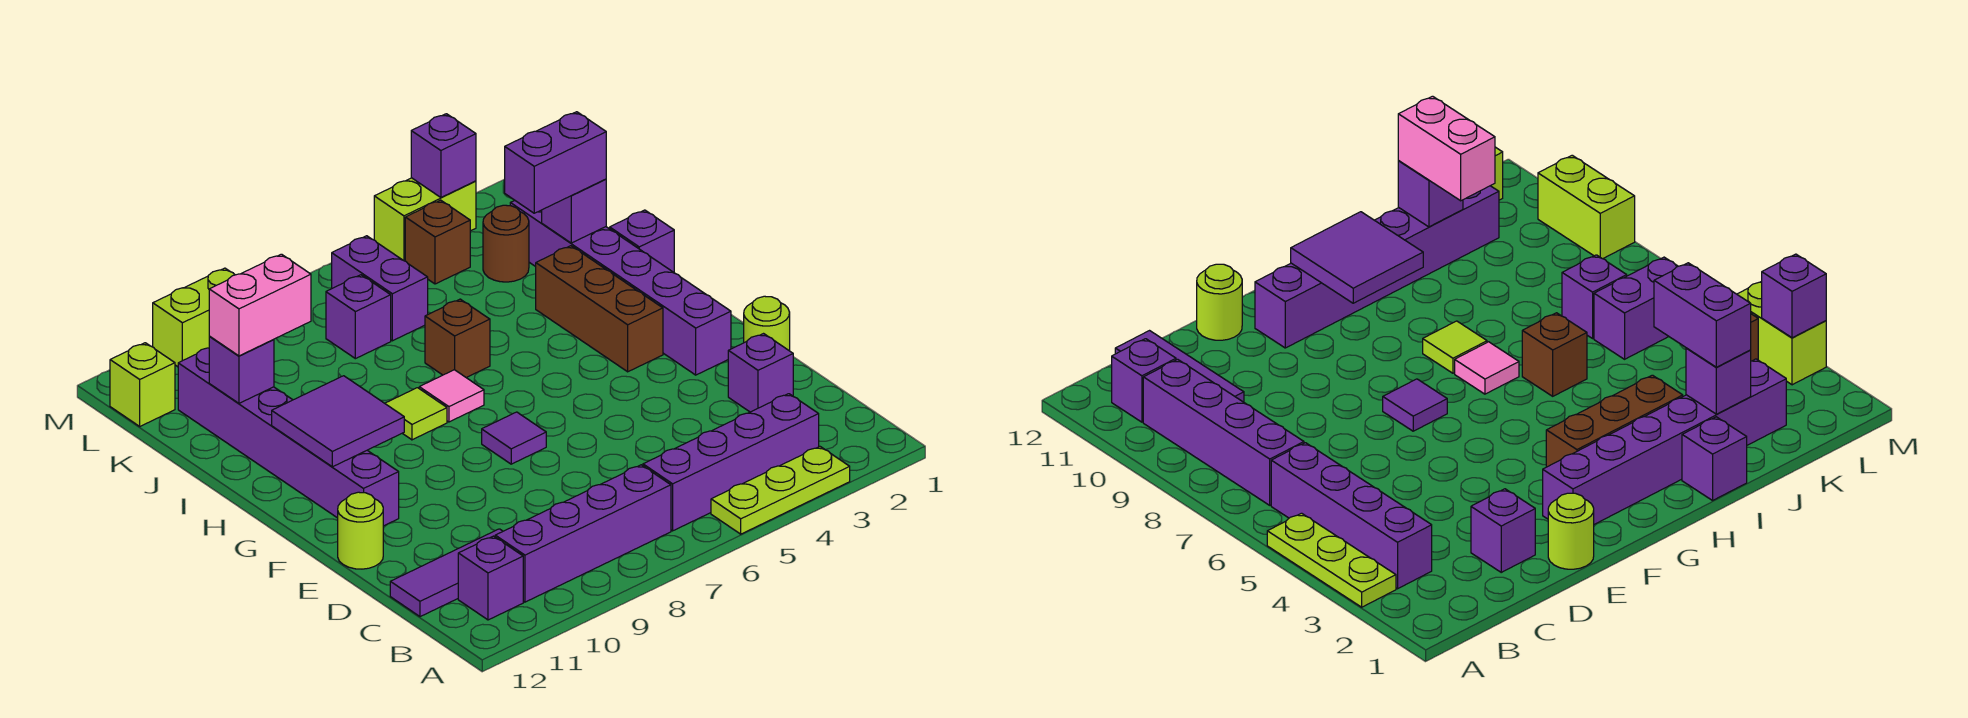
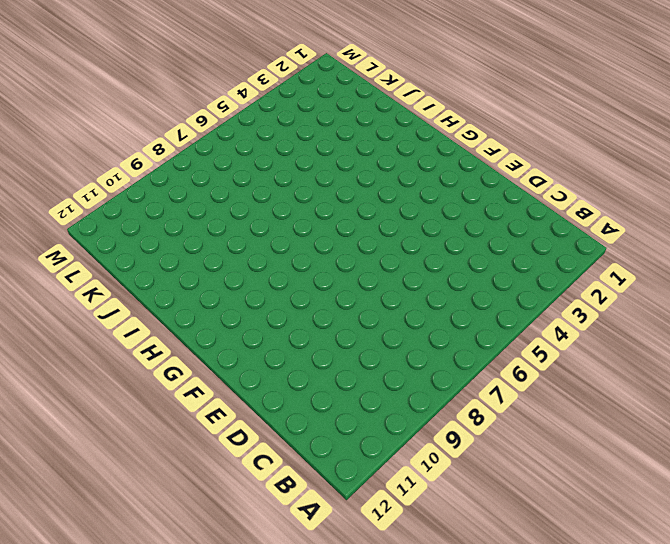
none -> lime 1x3 plate [711,447,850,534]
none -> purple 1x4 brick [643,394,819,531]
none -> purple 1x4 brick [495,465,671,602]

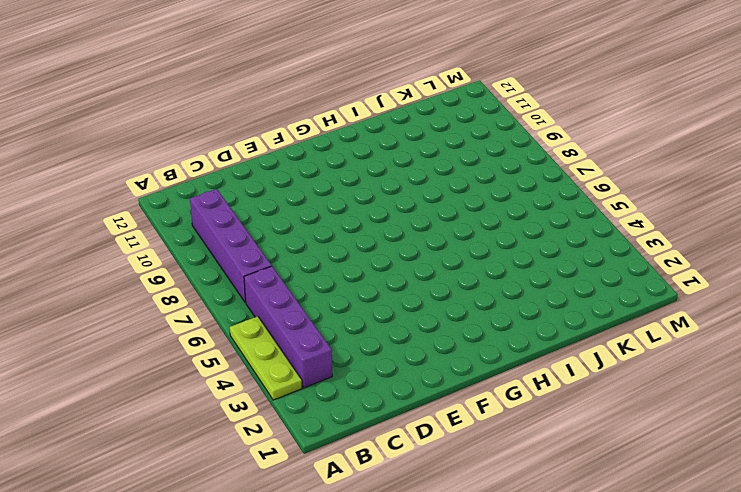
none -> purple 1x1 brick [458,536,523,620]
none -> purple 1x3 tile [390,529,503,617]
none -> purple 1x1 brick [728,334,793,412]

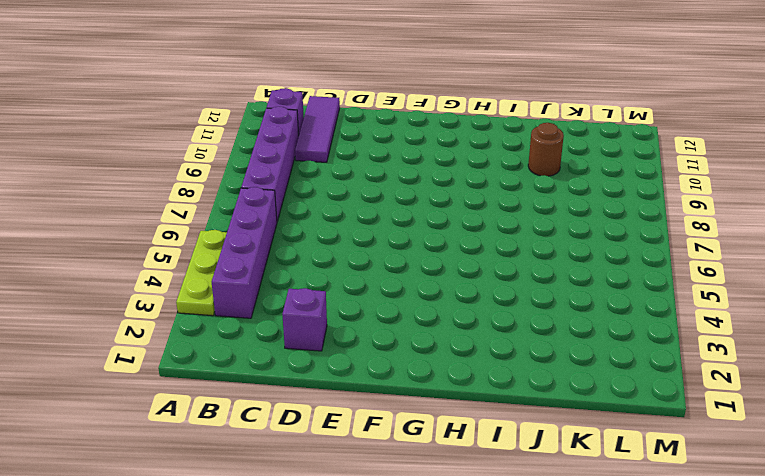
brown 1x1 round brick [528,123,564,176] -> brown 1x1 round brick moved to [483,205,529,282]
none -> lime 1x1 round brick [744,296,790,351]
none -> lime 1x1 round brick [338,492,383,569]
none -> purple 1x6 brick [510,201,731,375]

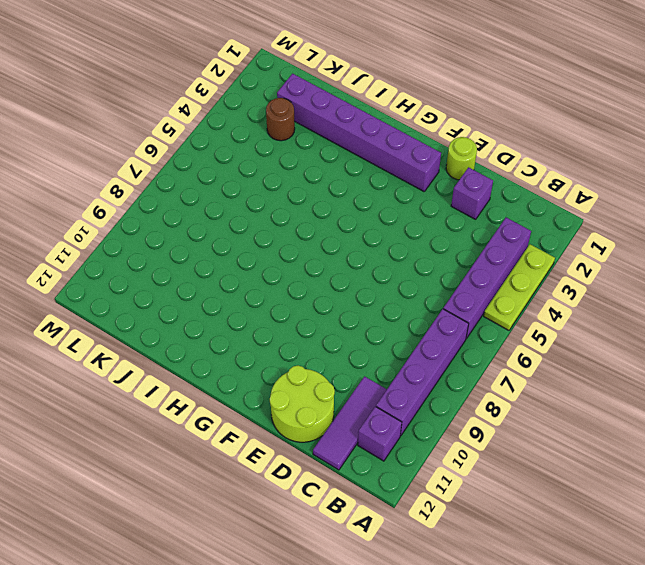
lime 2x2 round brick [270,366,335,442] -> lime 1x1 round brick [338,492,383,569]
none -> purple 1x1 tile [482,412,546,464]
none -> purple 1x6 brick [178,348,399,526]
none -> brown 1x3 brick [536,246,663,372]

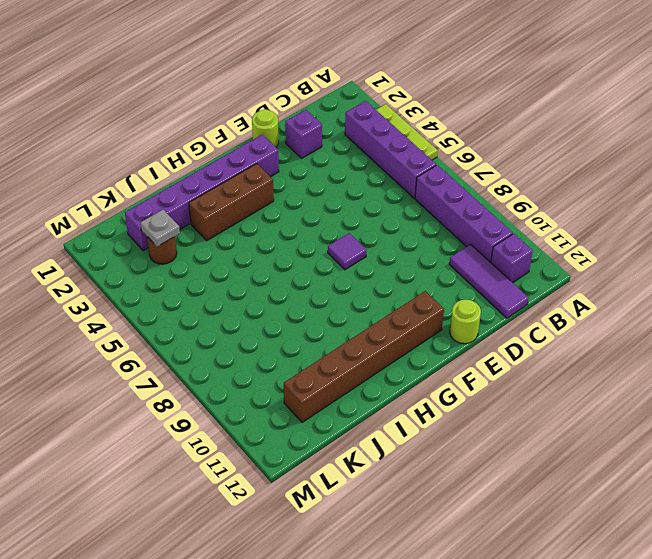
brown 1x6 brick [284,291,444,423] -> purple 1x6 brick [178,348,399,526]
grey 1x1 plate [140,210,180,247] -> none
none -> pink 1x1 tile [419,370,484,422]
none -> lime 1x1 tile [385,388,447,440]
none -> purple 1x1 brick [610,210,674,272]

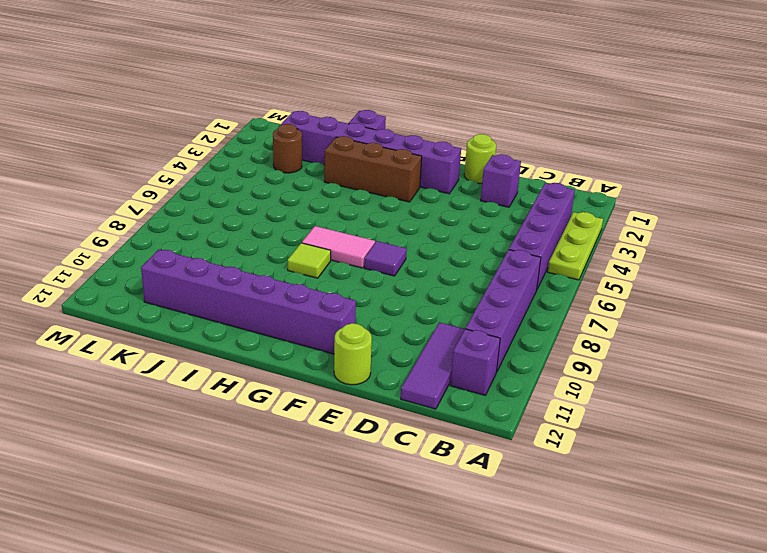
pink 1x2 tile [302,226,375,268] -> pink 1x1 tile [419,370,484,422]
none -> brown 1x1 brick [425,299,490,377]
none -> purple 1x2 brick [332,236,428,341]
none -> purple 1x1 brick [326,275,391,359]

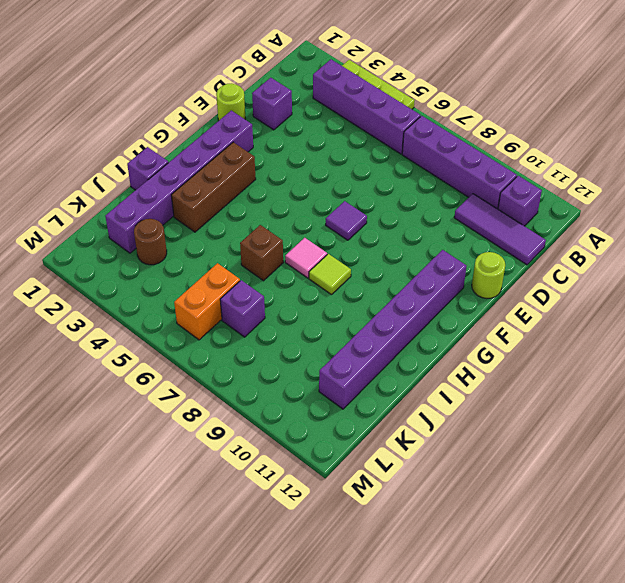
orange 1x2 brick [174,263,240,340] -> purple 1x2 brick [332,236,428,341]
none -> brown 1x1 brick [405,200,470,284]
none -> lime 1x1 brick [110,343,175,426]
none -> lime 1x2 brick [374,178,476,261]

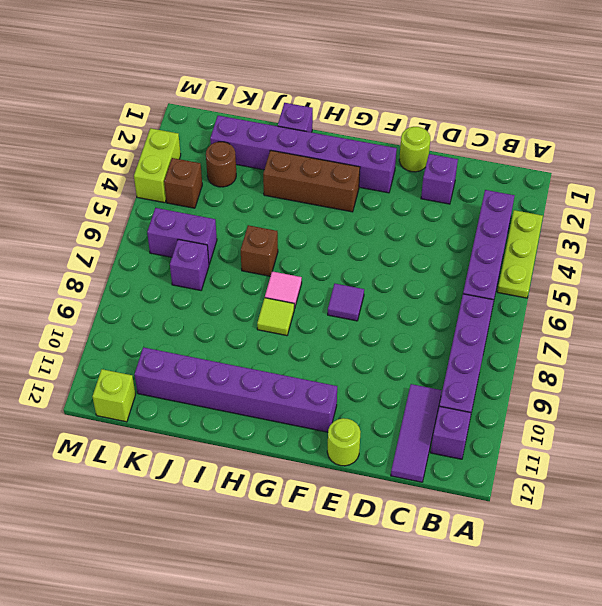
none -> lime 1x2 brick [153,268,235,367]
none -> purple 2x2 tile [272,376,404,467]
none -> purple 1x1 brick [542,179,606,243]

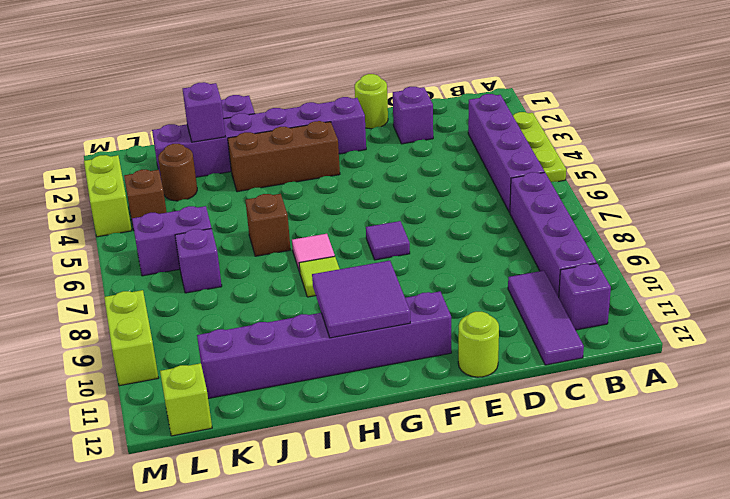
none -> purple 1x1 brick [209,337,274,403]
none -> purple 1x1 brick [411,114,476,197]
none -> purple 1x2 brick [505,112,606,213]

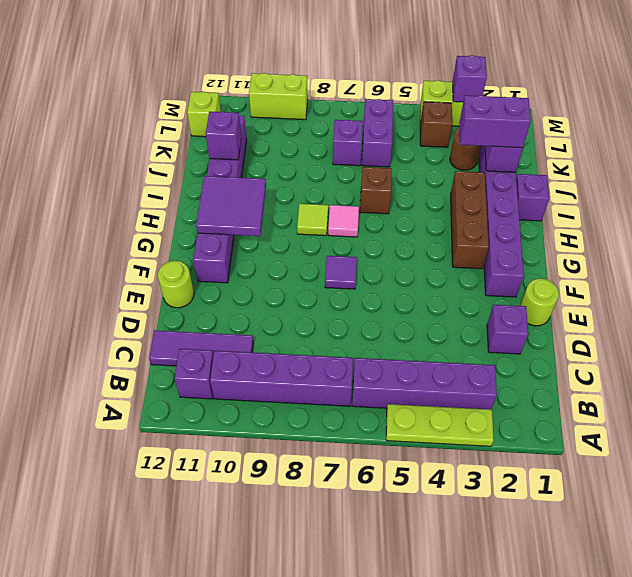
none -> pink 1x2 brick [209,254,311,356]

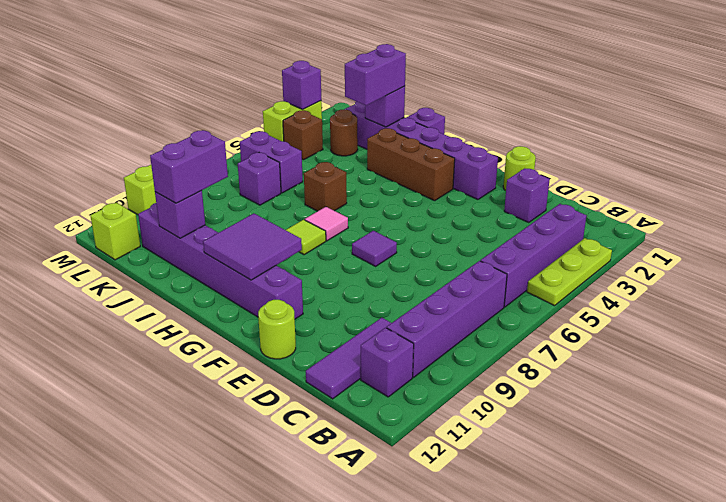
purple 1x2 brick [150,130,228,203] -> pink 1x2 brick [209,254,311,356]

